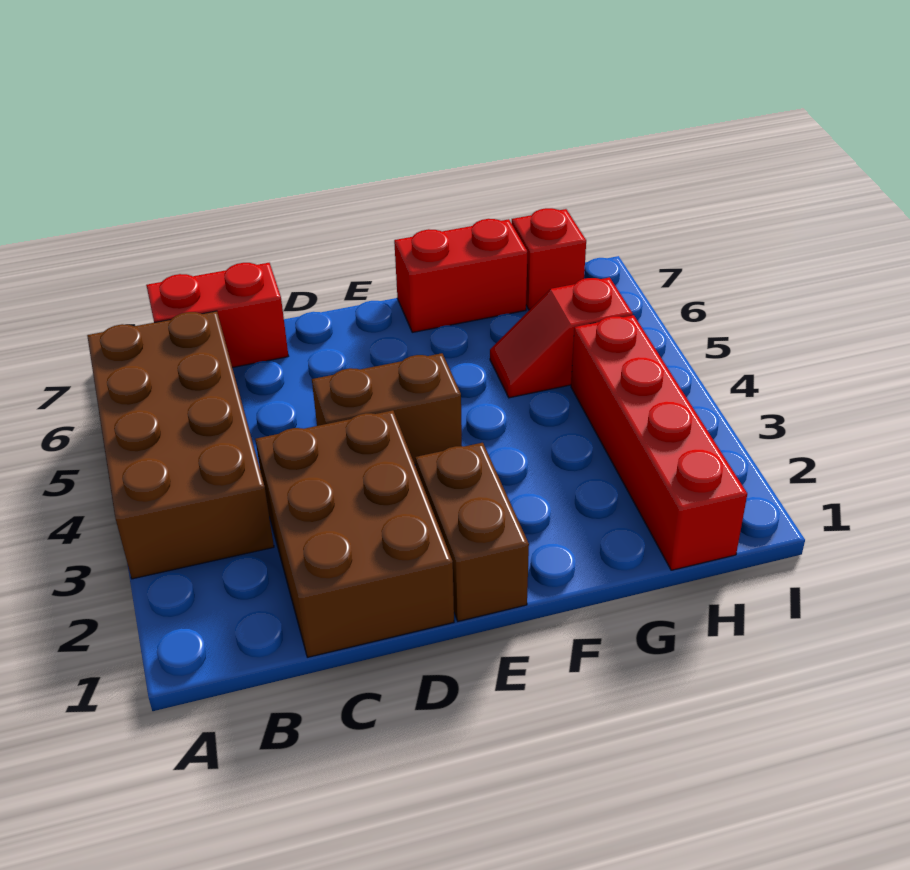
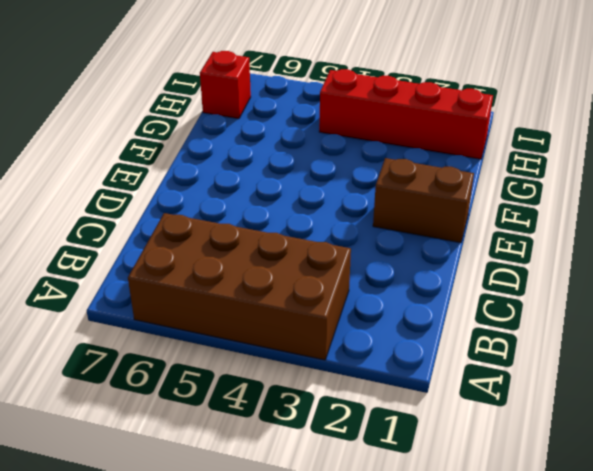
none -> red 1x2 brick [146,263,288,368]
none -> brown 2x3 brick [255,410,454,657]

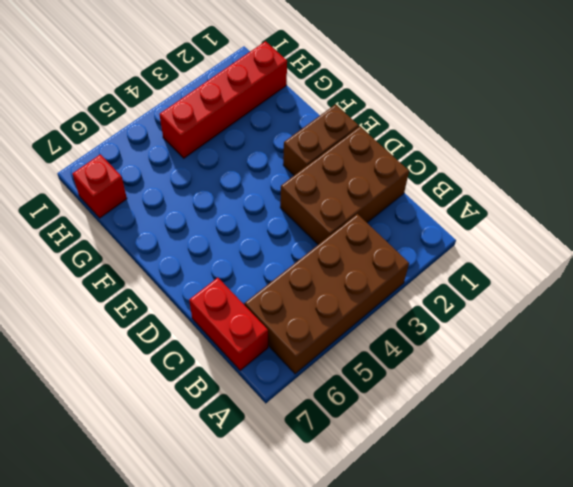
none -> brown 1x2 brick [312,353,462,465]
none -> red 1x2 brick [394,219,527,332]

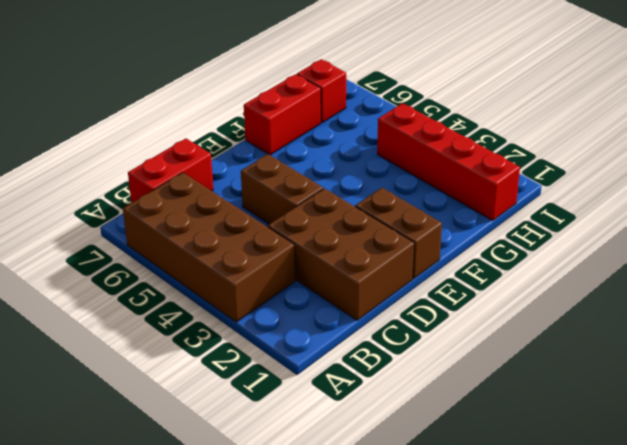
brown 1x2 brick [241,154,323,224] -> brown 1x2 brick turned to [312,353,462,465]
none -> red 1x2 slope [490,277,633,398]

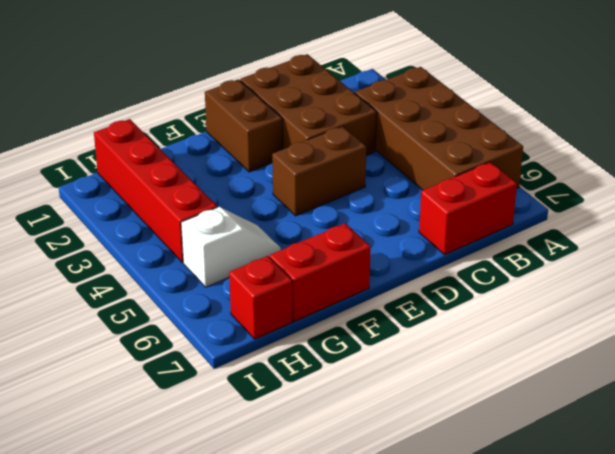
white 1x2 slope [181,207,281,287] -> red 1x2 slope [490,277,633,398]

